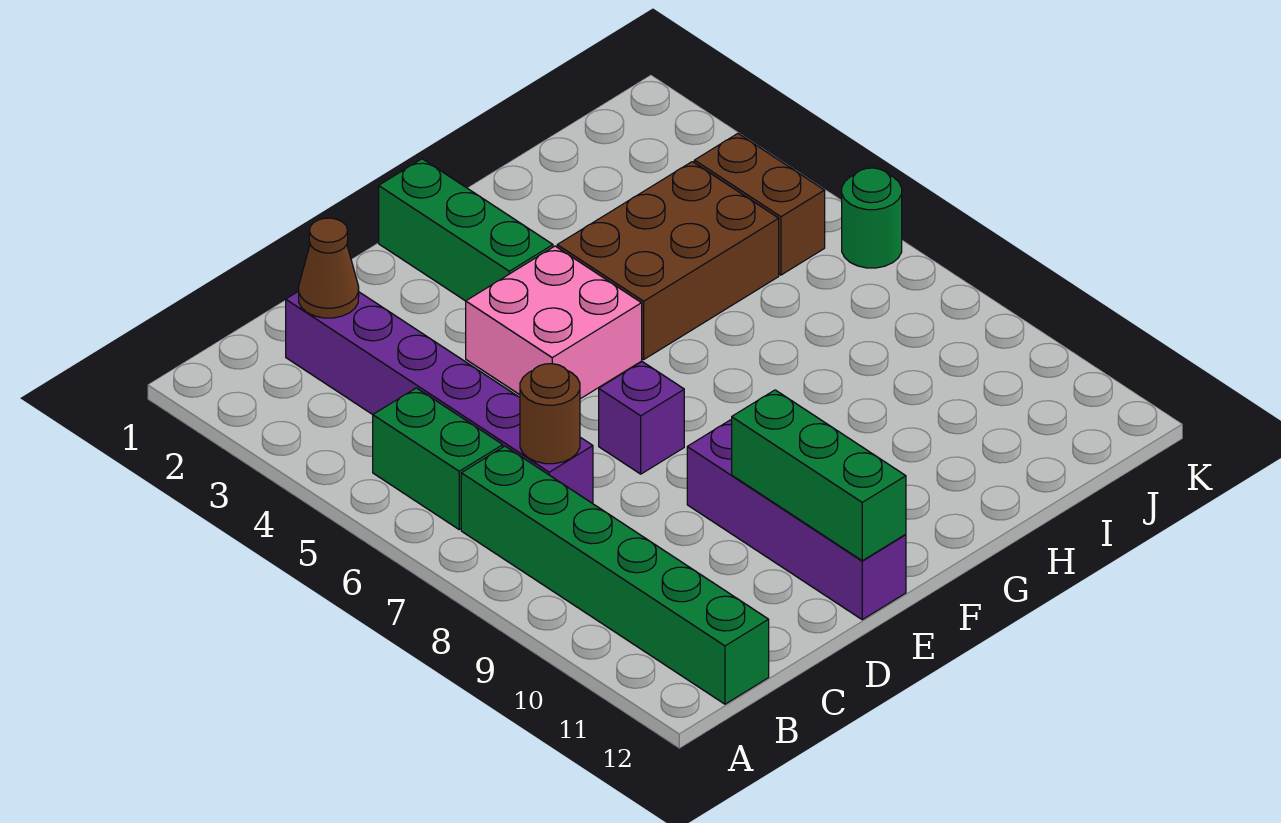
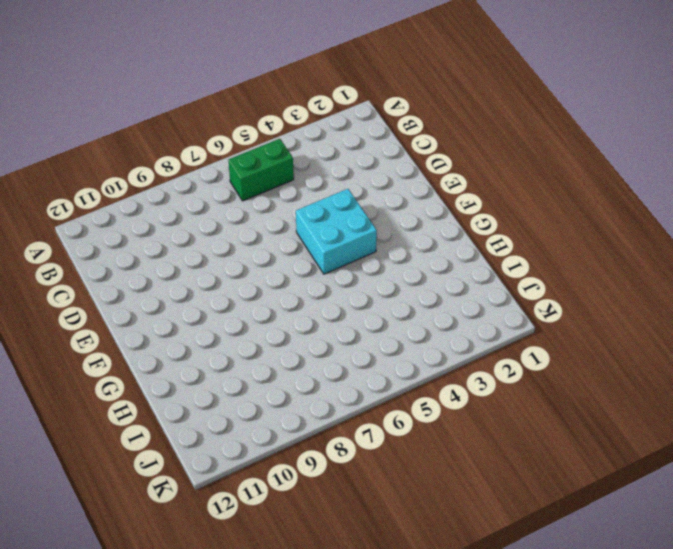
cyan 2x2 brick [296,189,377,274] -> pink 2x2 brick [466,246,642,399]
none -> green 1x6 brick [461,446,769,704]
none -> purple 1x6 brick [286,291,593,504]
none -> purple 1x1 brick [599,362,684,474]

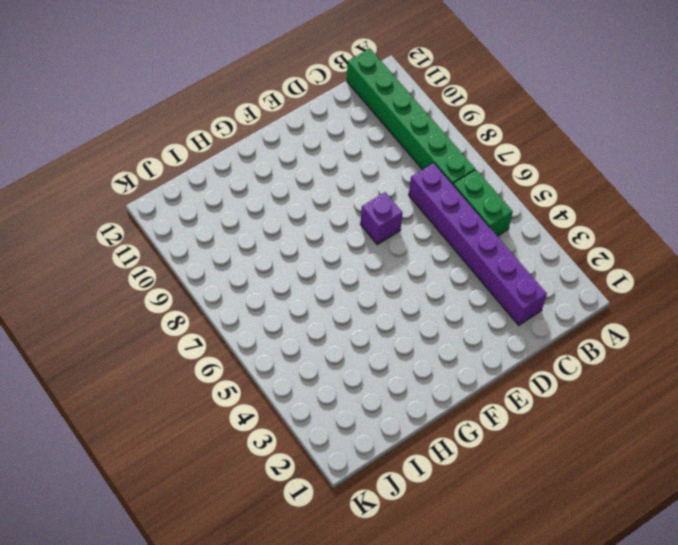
none -> pink 2x2 brick [466,246,642,399]
none -> purple 1x4 brick [687,420,906,620]
none -> green 1x3 brick [379,159,553,301]

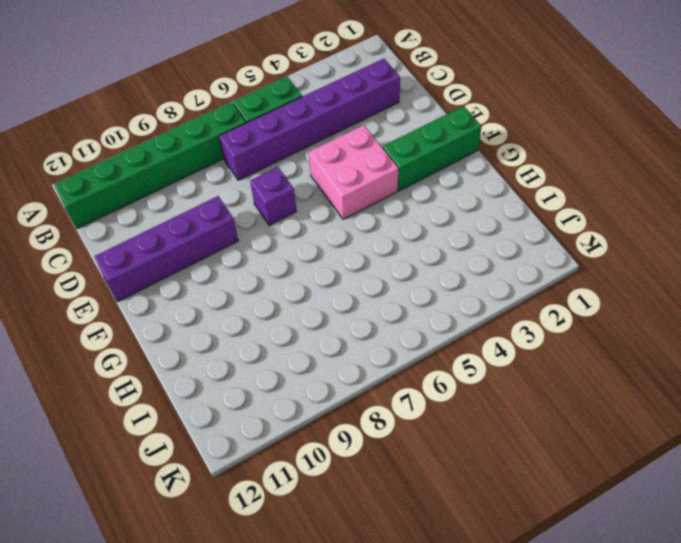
none -> brown 2x3 brick [557,162,779,359]
none -> brown 1x2 brick [694,134,825,275]
none -> green 1x1 round brick [842,168,902,268]

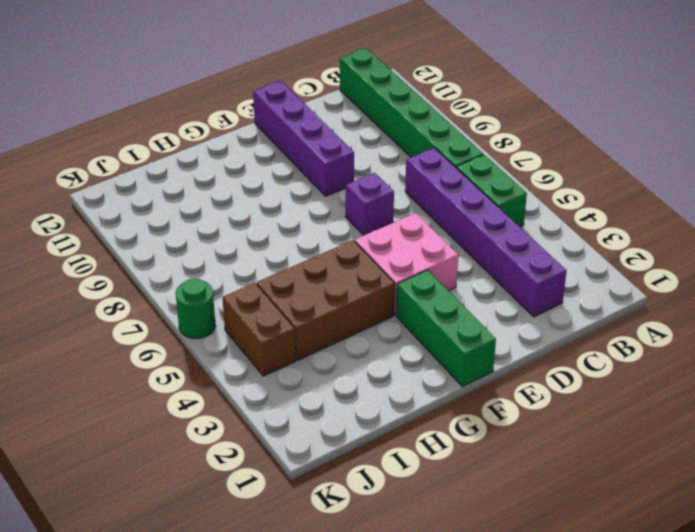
none -> brown 1x1 cone [299,218,359,318]
none -> brown 1x1 round brick [520,364,580,464]
none -> green 1x3 brick [732,390,906,561]

